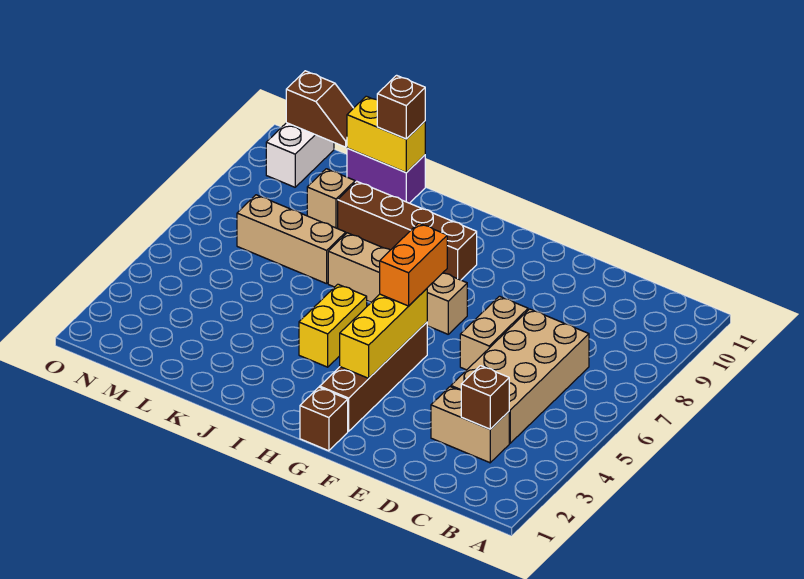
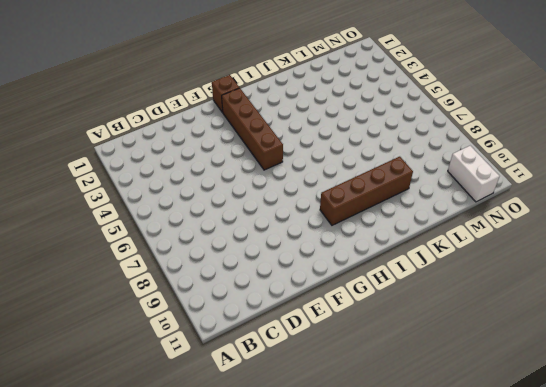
none -> tan 1x2 brick [431,387,509,463]
none -> tan 2x4 brick [451,309,589,443]
none -> tan 1x2 brick [460,296,528,370]

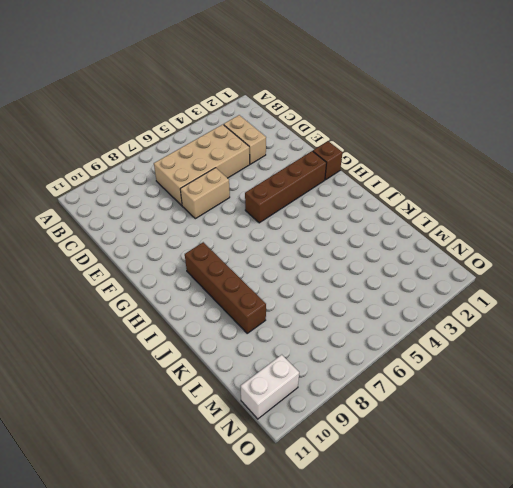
none -> tan 1x4 brick [328,233,467,334]
none -> yellow 1x2 brick [299,284,367,367]
none -> tan 1x3 brick [237,195,346,284]

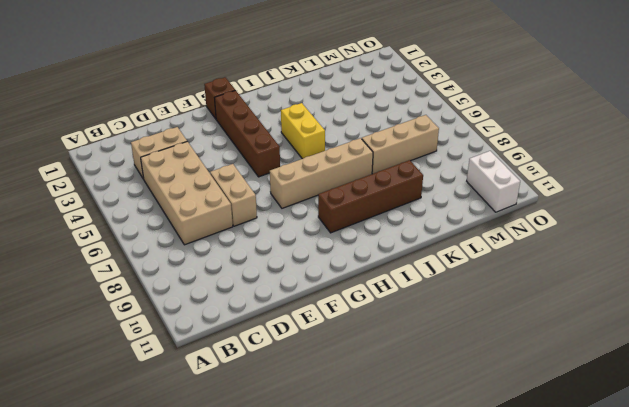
none -> purple 1x2 brick [347,148,425,203]
none -> tan 1x1 brick [307,169,355,229]
none -> brown 1x1 brick [461,366,509,429]

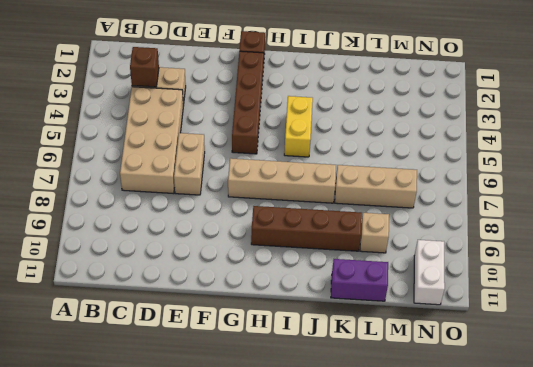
none -> yellow 1x3 brick [340,289,427,378]
none -> yellow 1x2 brick [347,96,425,173]
none -> brown 1x2 slope [286,71,353,147]

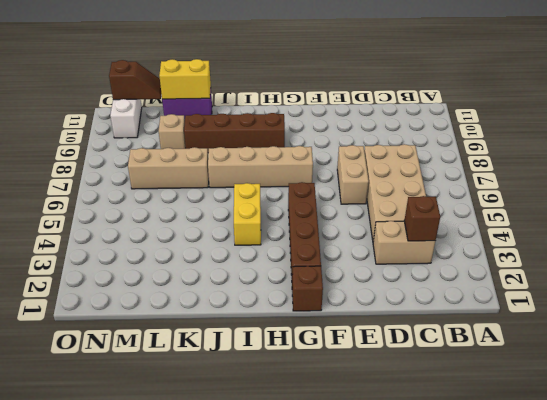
none -> yellow 1x3 brick [340,289,427,378]
none -> orange 1x2 brick [380,223,447,306]
none -> brown 1x1 brick [377,75,425,139]

